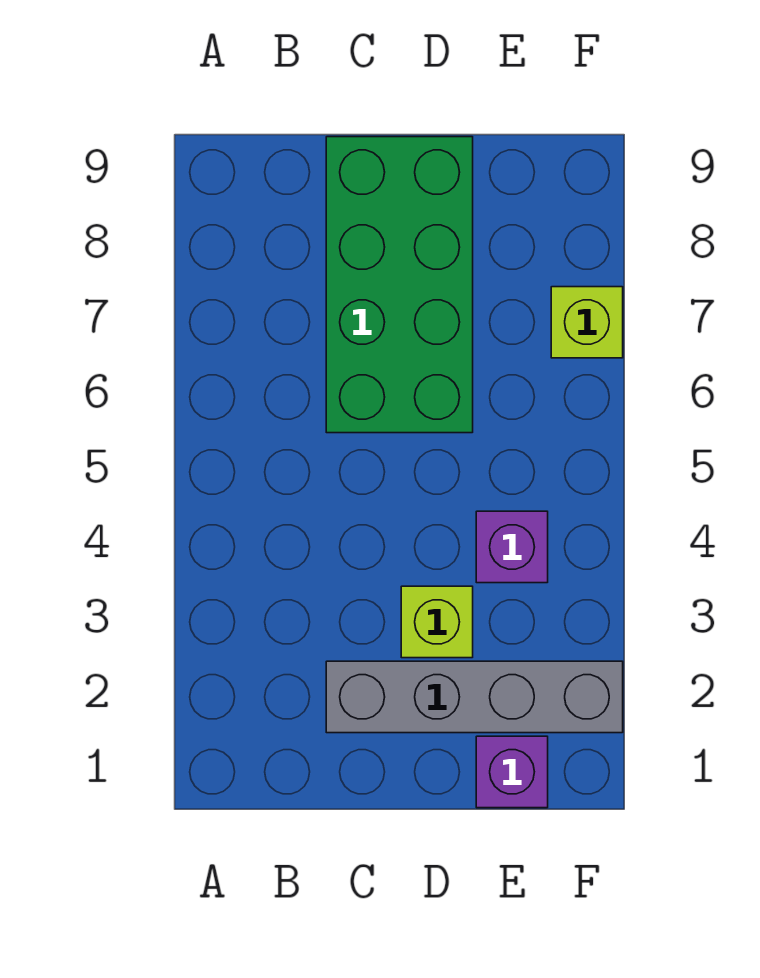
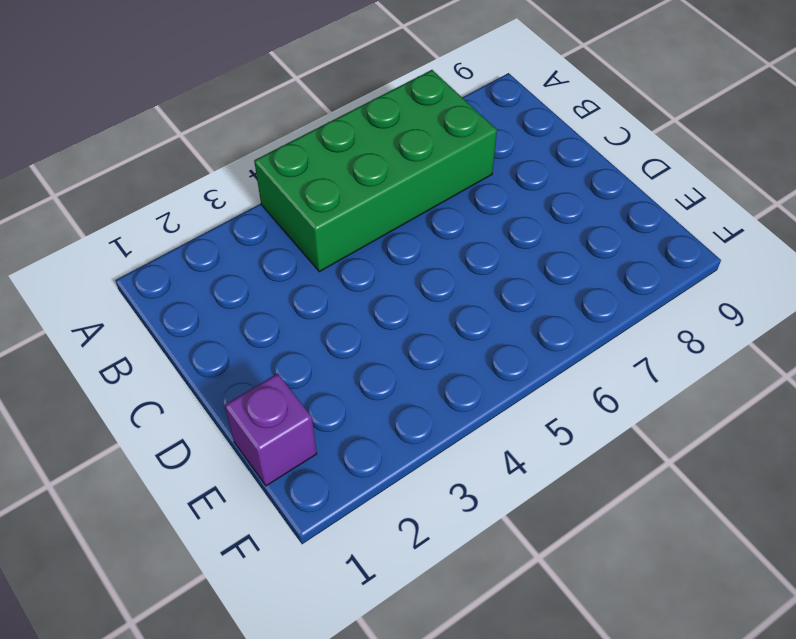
green 2x4 brick [254,70,497,272] -> green 2x4 brick moved to [326,137,473,433]
none -> grey 1x4 brick [326,661,623,733]
none -> lime 1x1 brick [401,586,473,658]

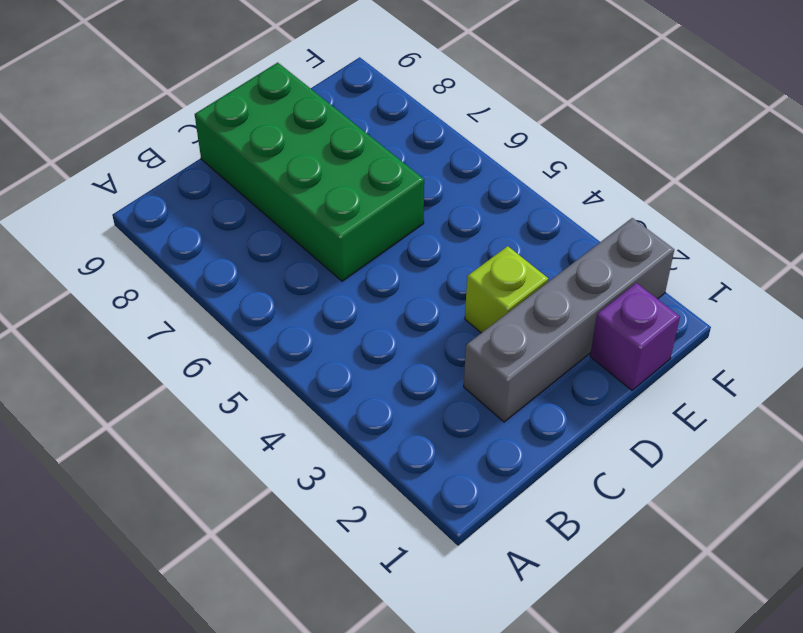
none -> purple 1x1 brick [476,511,548,583]
none -> lime 1x1 brick [551,287,623,358]

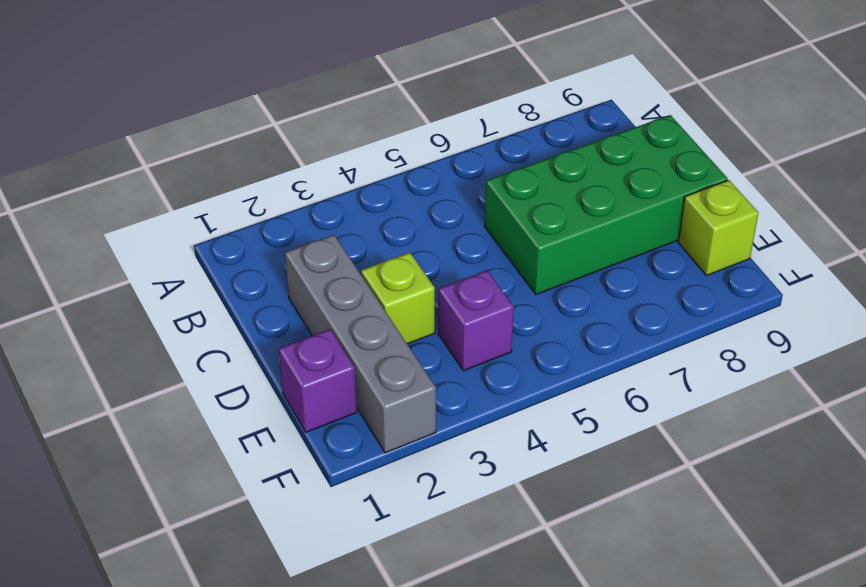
lime 1x1 brick [678,180,758,276] -> lime 1x1 brick moved to [551,287,623,358]

